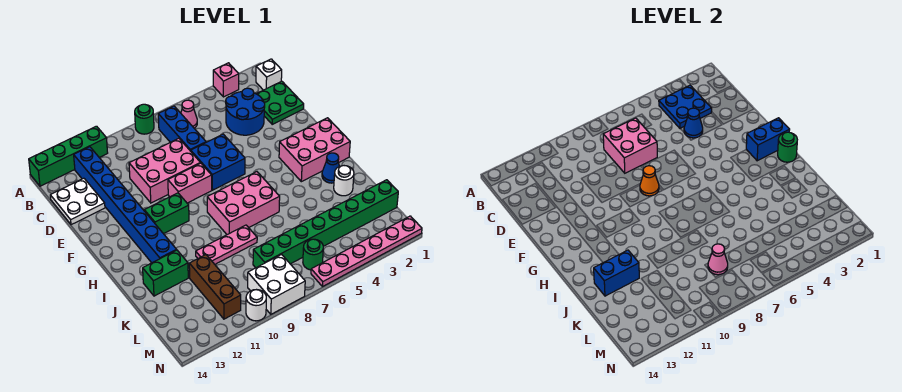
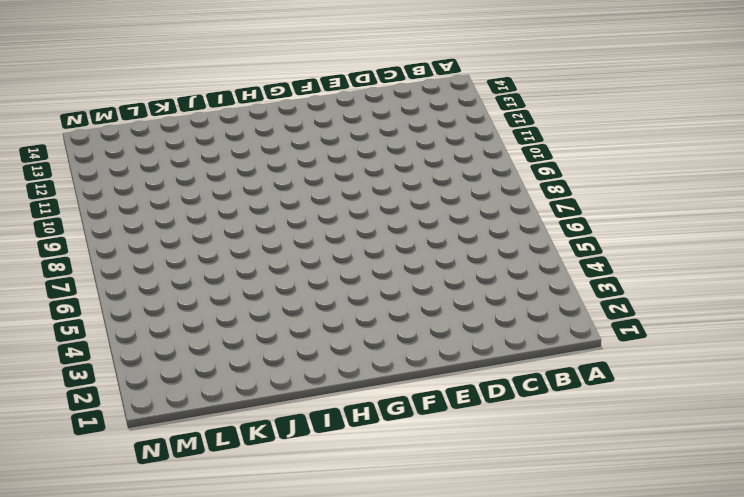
none -> pink 1x1 brick [213,63,239,97]
none -> green 1x1 round brick [135,104,154,134]
none -> green 1x4 brick [29,126,108,186]
none -> white 1x1 brick [256,59,282,90]

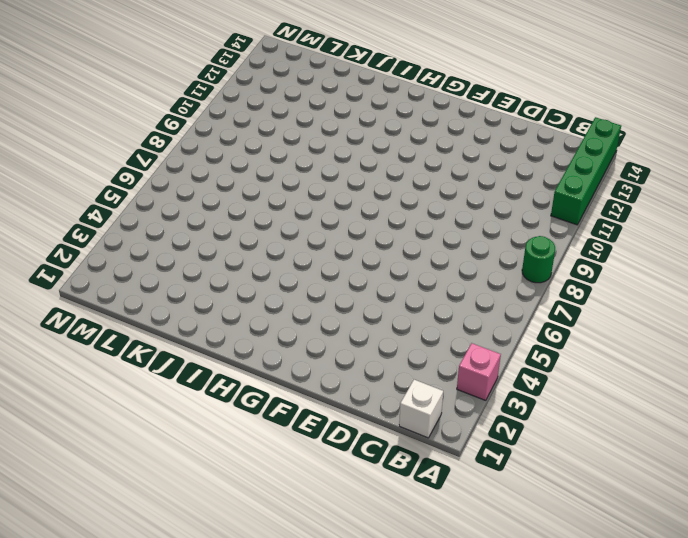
none -> pink 1x1 cone [181,100,197,128]
none -> blue 1x3 brick [158,106,206,151]
none -> blue 1x8 brick [74,147,176,263]
none -> green 2x2 plate [257,81,304,124]

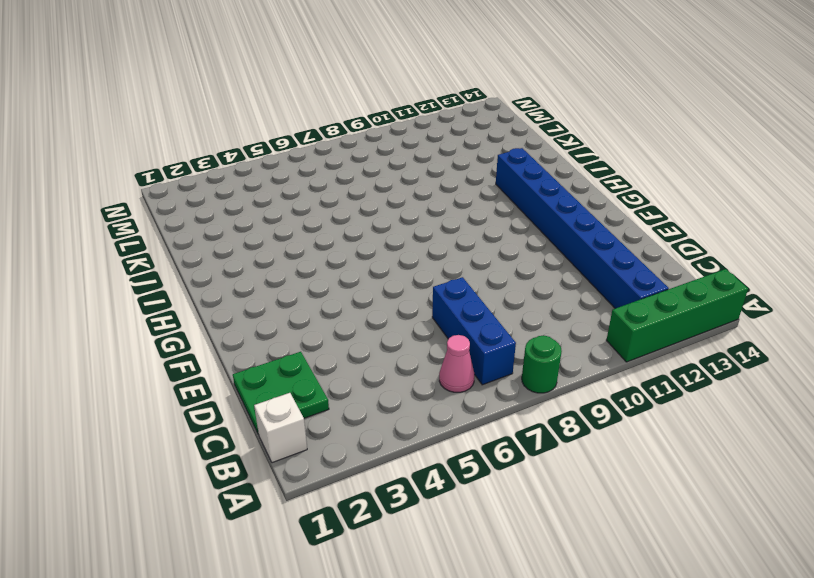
none -> pink 1x1 brick [213,63,239,97]
none -> blue 2x2 round brick [226,88,265,135]
none -> white 2x2 plate [50,178,105,225]
none -> pink 2x3 brick [129,138,200,203]

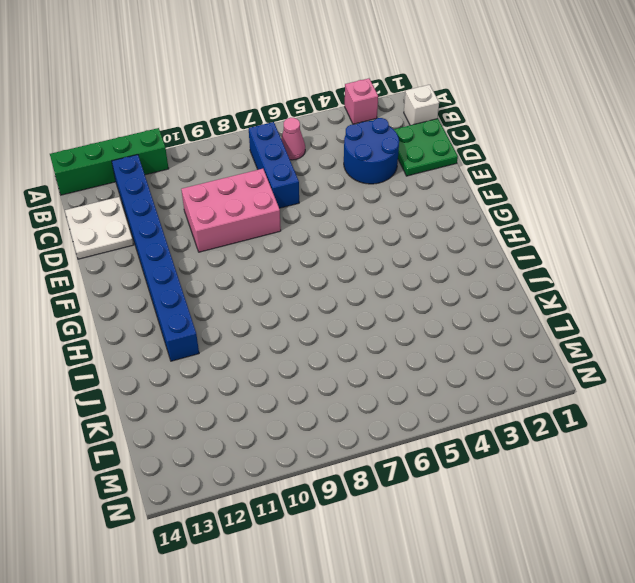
none -> green 1x1 round brick [135,104,154,134]
none -> blue 2x2 brick [191,134,245,190]
none -> pink 1x2 brick [168,163,212,203]
none -> pink 2x3 brick [279,118,350,182]

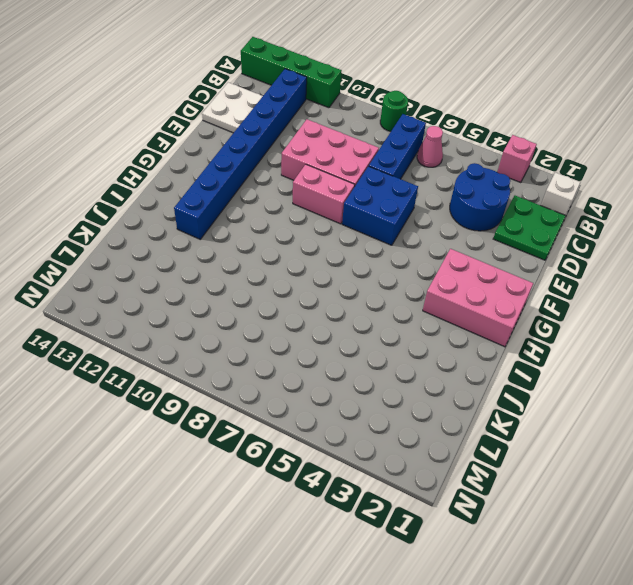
none -> green 1x2 brick [144,193,189,234]
none -> pink 2x3 brick [207,172,280,235]
none -> blue 1x1 cone [322,153,339,183]
none -> white 1x1 round brick [334,166,354,196]

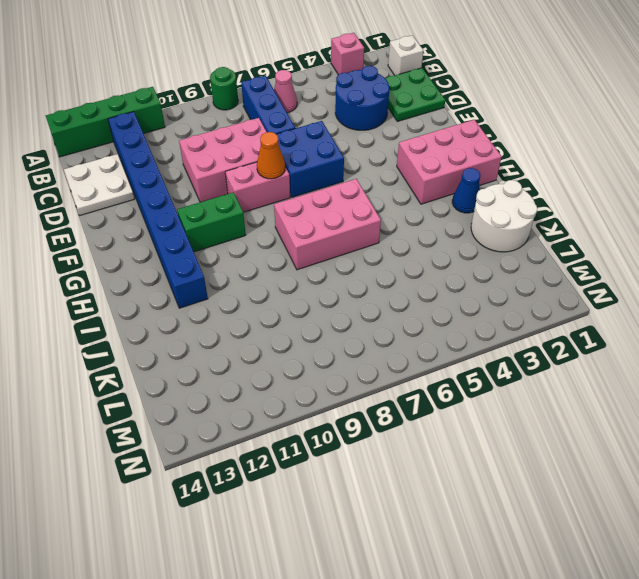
white 2x2 round brick [471,180,538,252] -> white 1x1 round brick [334,166,354,196]
none -> pink 1x3 plate [196,225,257,264]
none -> green 1x2 brick [143,250,188,296]
none -> brown 1x3 brick [189,255,241,319]
none -> green 1x8 brick [253,180,398,268]

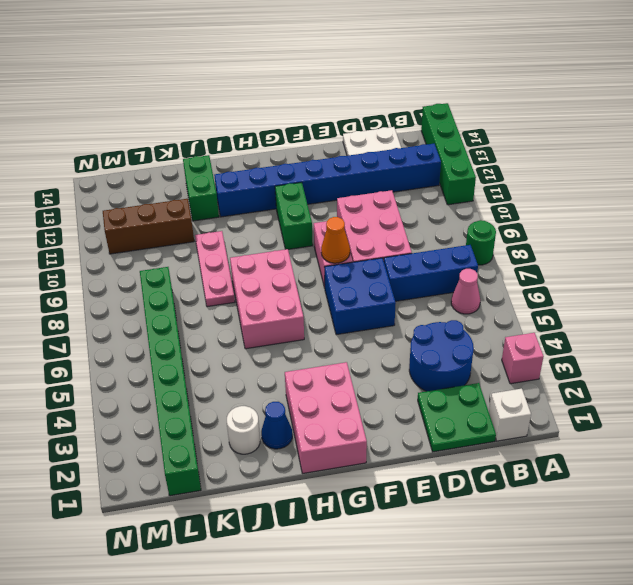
none -> green 1x1 round brick [303,239,323,270]
none -> white 2x2 brick [248,254,305,314]
none -> pink 1x6 plate [311,216,422,287]
none -> white 1x1 round brick [246,290,266,321]

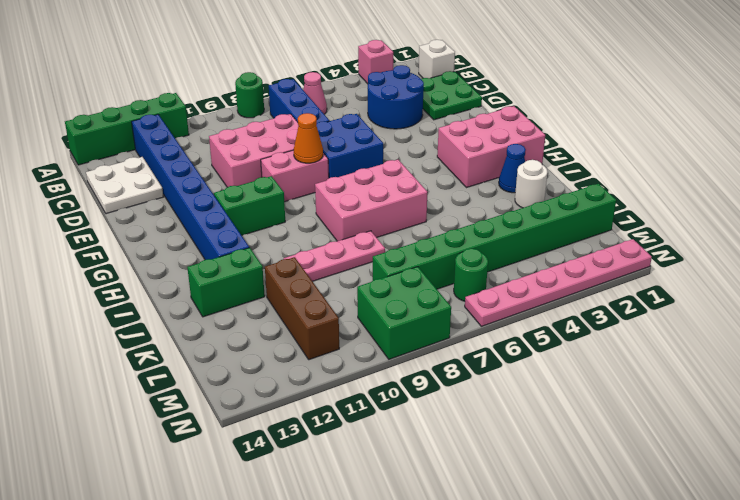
green 2x2 brick [357,267,451,359] -> white 2x2 brick [248,254,305,314]
none -> white 1x1 round brick [246,290,266,321]
none -> blue 2x2 plate [659,85,712,128]
none -> pink 2x2 brick [603,118,657,173]
none -> blue 1x1 cone [684,108,703,138]

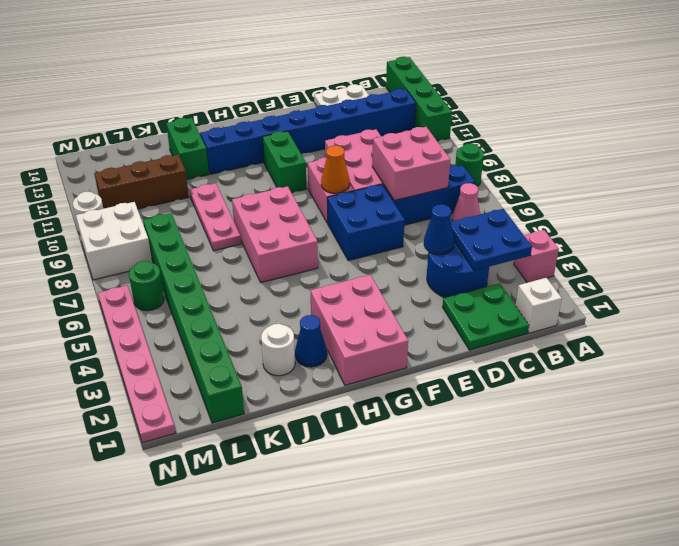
none -> blue 1x2 brick [746,118,790,161]
none -> green 1x1 round brick [778,132,797,162]
none -> blue 1x2 brick [594,250,639,296]
none -> pink 1x1 cone [708,244,728,275]

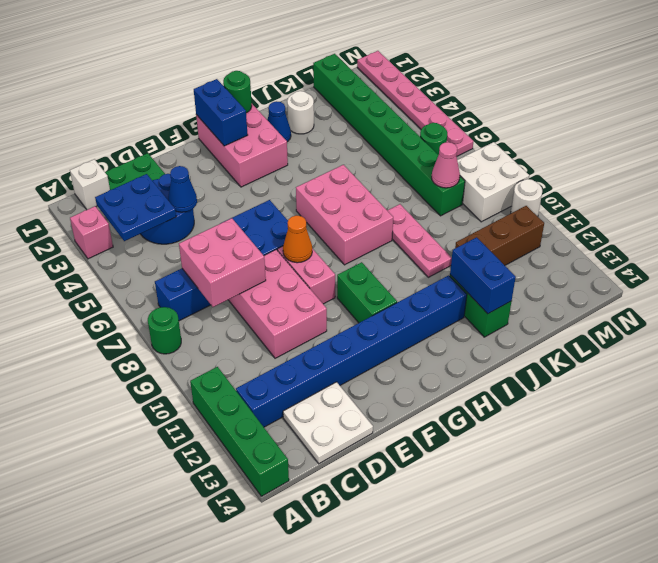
none -> pink 1x1 cone [181,100,197,128]

